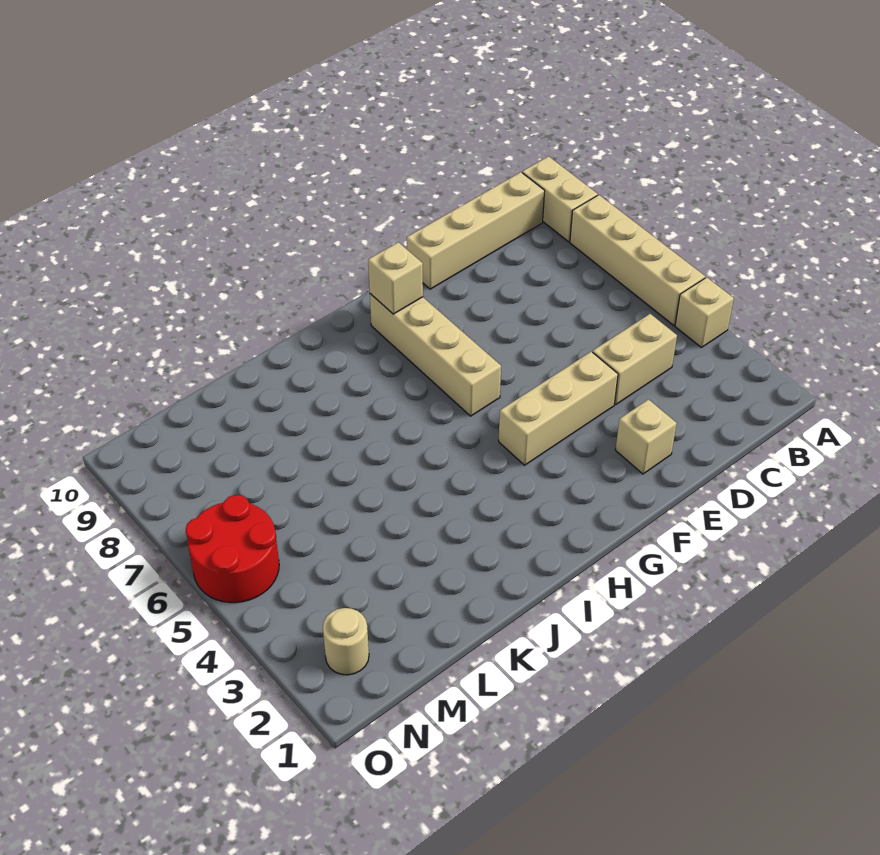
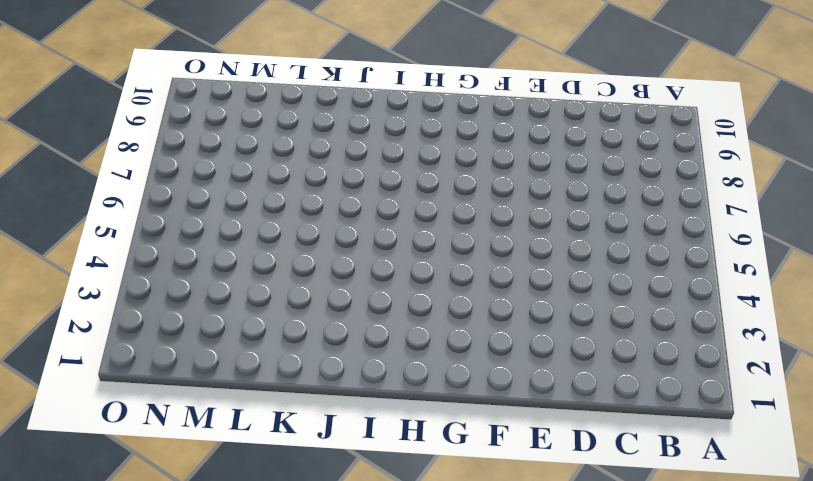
none -> tan 1x1 brick [675,277,734,347]
none -> tan 1x4 brick [570,195,705,325]

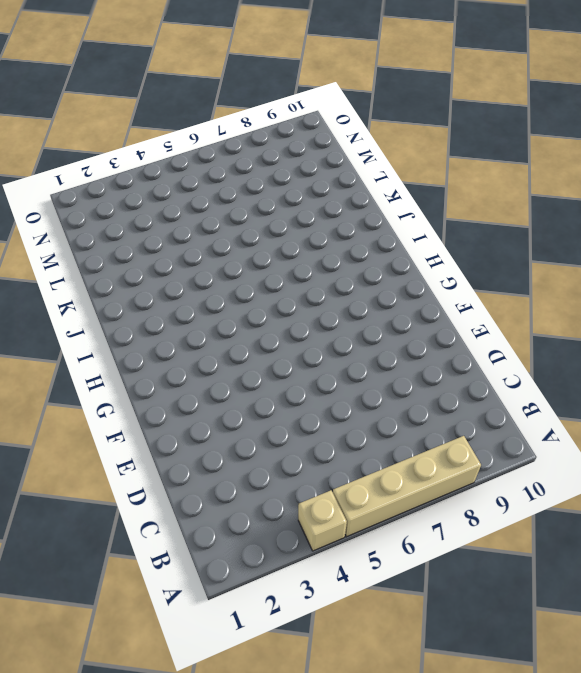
none -> tan 1x2 brick [522,156,598,242]
none -> tan 1x4 brick [407,172,545,289]

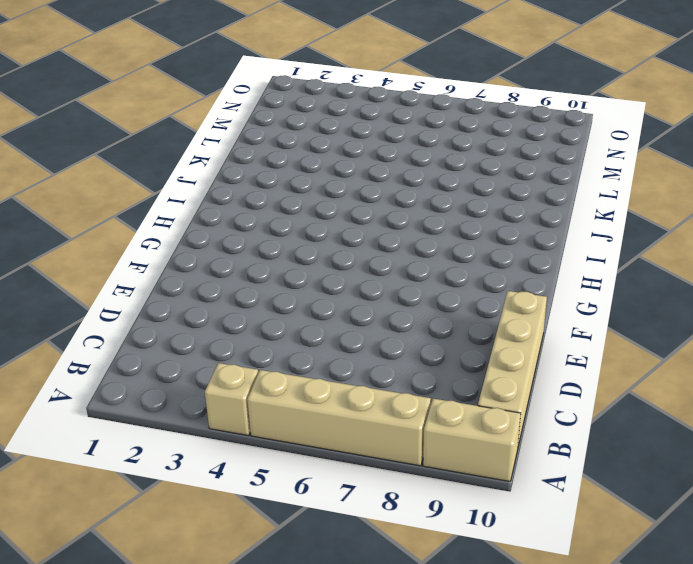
none -> tan 1x2 brick [593,314,677,405]
none -> tan 1x1 brick [616,399,677,474]

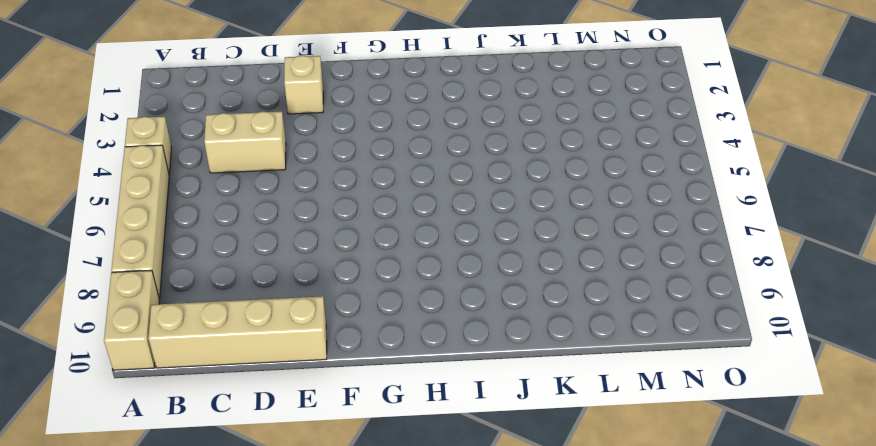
none -> tan 1x3 brick [499,352,618,465]
none -> tan 1x4 brick [370,294,501,416]

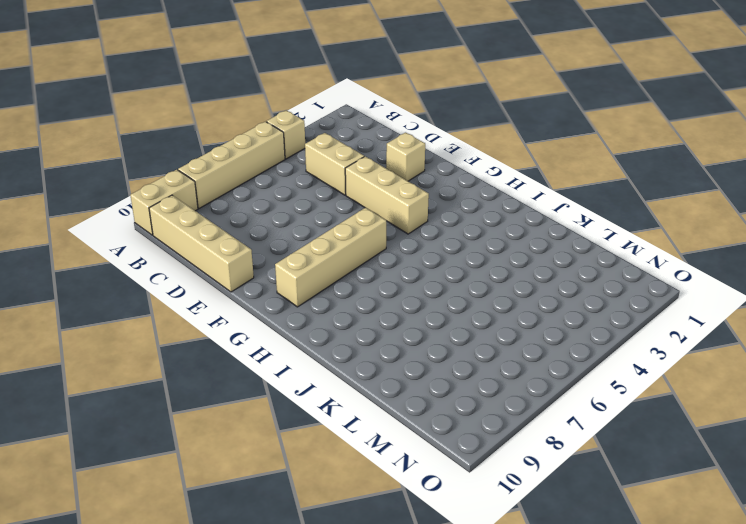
none -> tan 1x1 round brick [323,608,369,675]
none -> red 2x2 round brick [186,495,279,603]

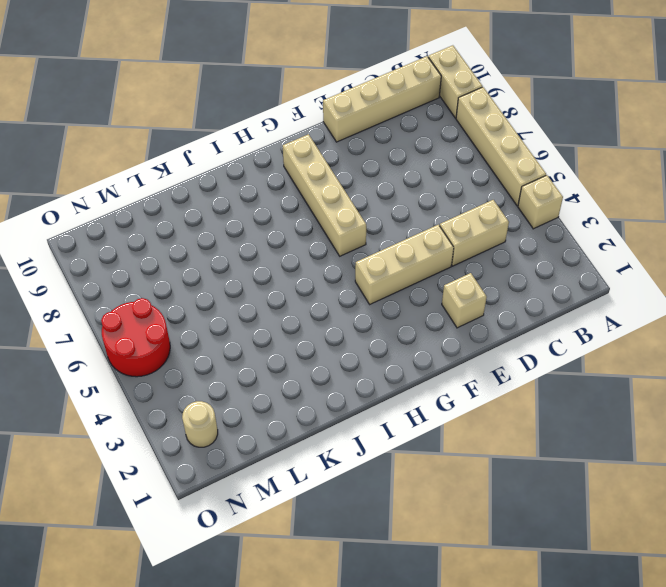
none -> tan 1x1 brick [368,242,423,314]

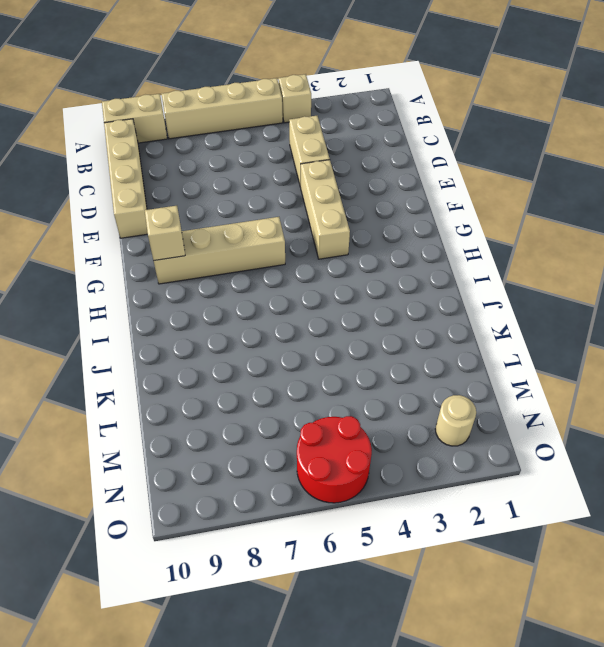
none -> tan 1x1 brick [616,399,677,474]

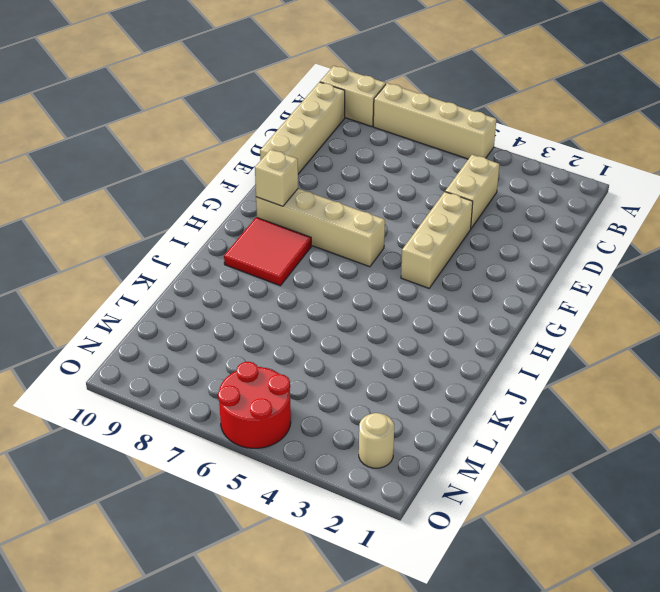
red 2x2 tile [224,217,311,286] -> none
none -> tan 1x1 brick [675,277,734,347]
none -> tan 1x1 brick [616,399,677,474]

